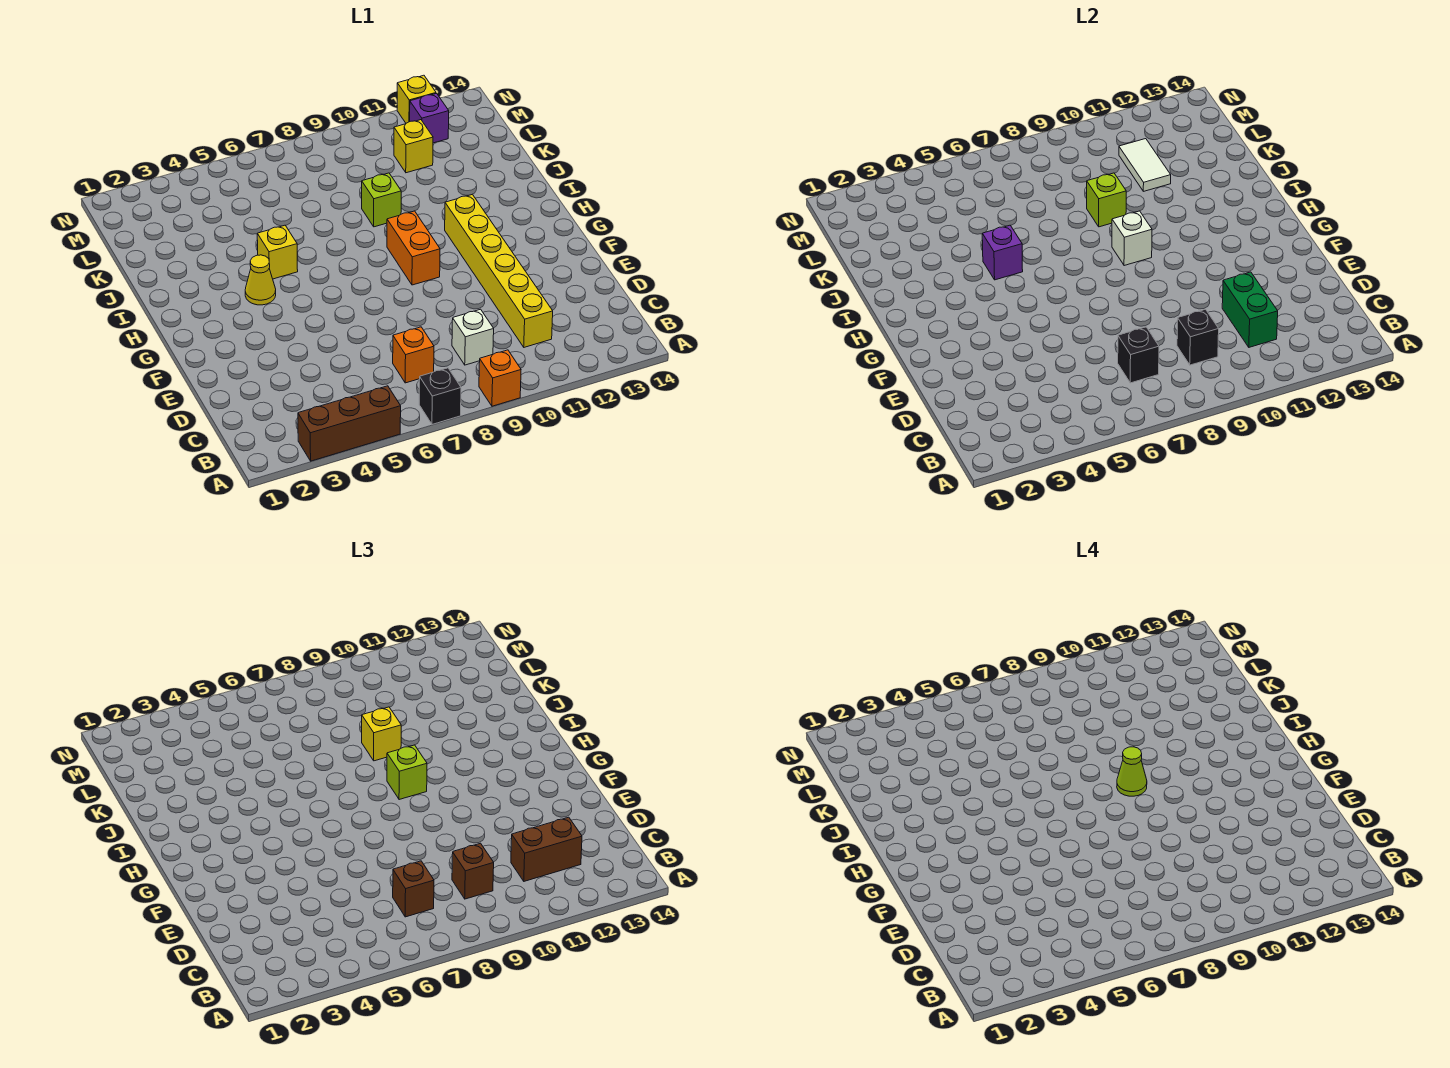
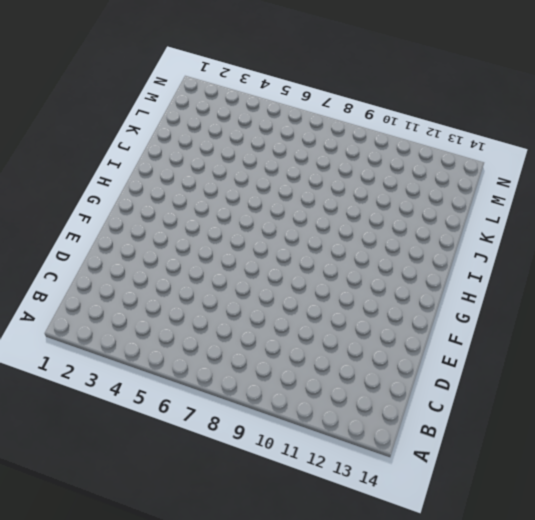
none -> brown 1x3 brick [298,386,401,461]
none -> black 1x1 brick [419,368,461,424]
none -> orange 1x1 brick [479,350,521,406]

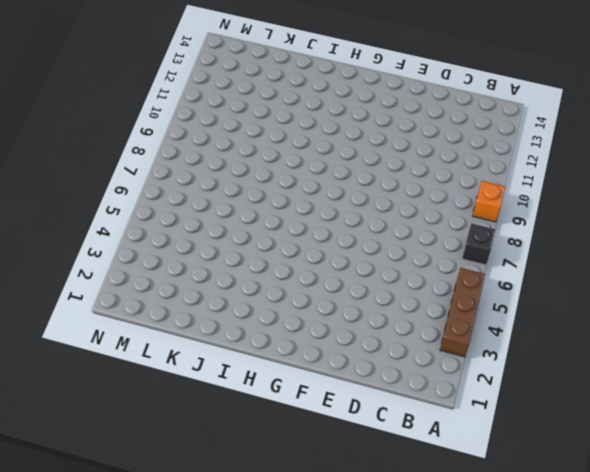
none -> orange 1x1 brick [393,327,434,383]
none -> white 1x1 brick [452,309,494,365]
none -> yellow 1x6 brick [445,194,553,347]

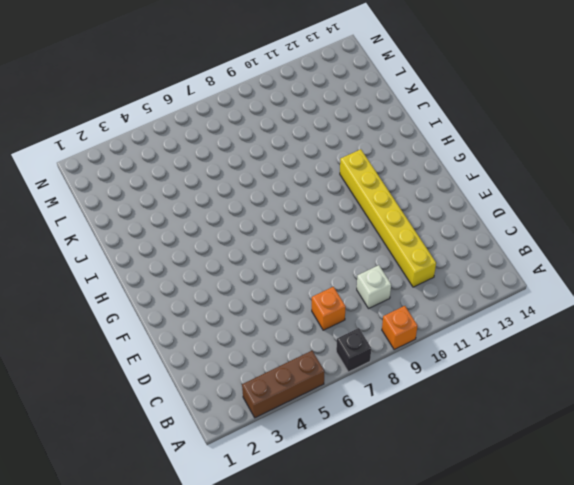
none -> orange 1x2 brick [387,211,440,285]
none -> yellow 1x1 cone [245,255,276,305]
none -> yellow 1x1 brick [257,225,298,279]

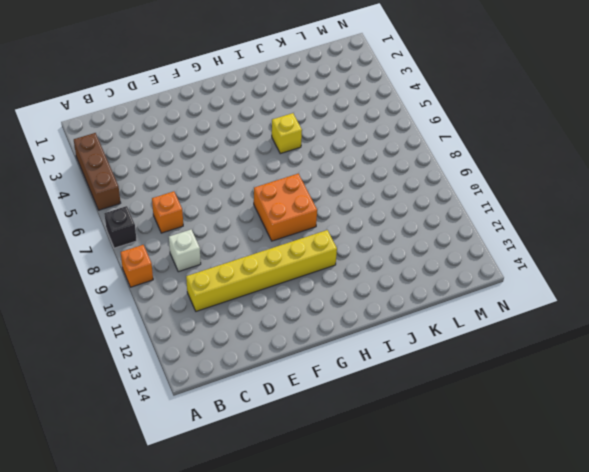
orange 2x2 brick [254,174,317,241] -> orange 1x2 brick [387,211,440,285]
none -> yellow 1x1 cone [245,255,276,305]
none -> lime 1x1 brick [362,173,401,227]
none -> yellow 1x1 brick [394,120,433,173]

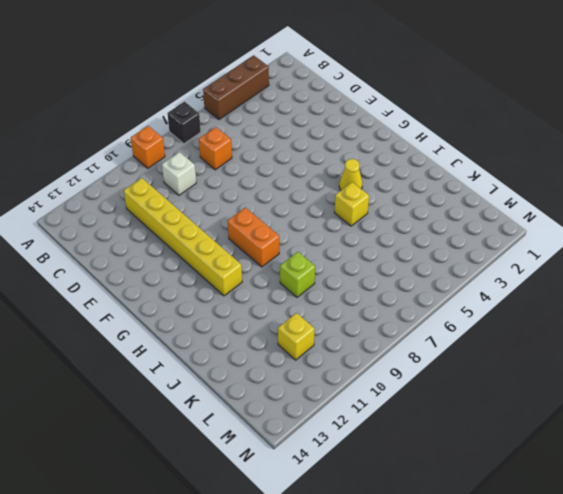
none -> purple 1x1 brick [410,94,449,143]
none -> yellow 1x1 brick [397,75,436,123]
none -> black 1x1 brick [1118,327,1159,383]

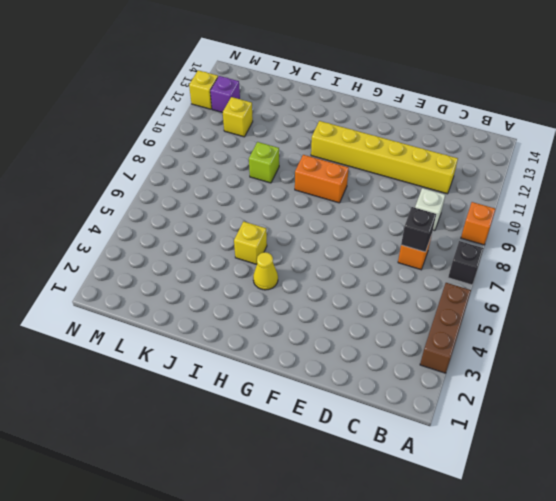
none -> black 1x1 brick [1177,309,1219,365]
none -> green 1x2 brick [1222,272,1278,347]
none -> white 1x1 brick [1112,211,1152,266]

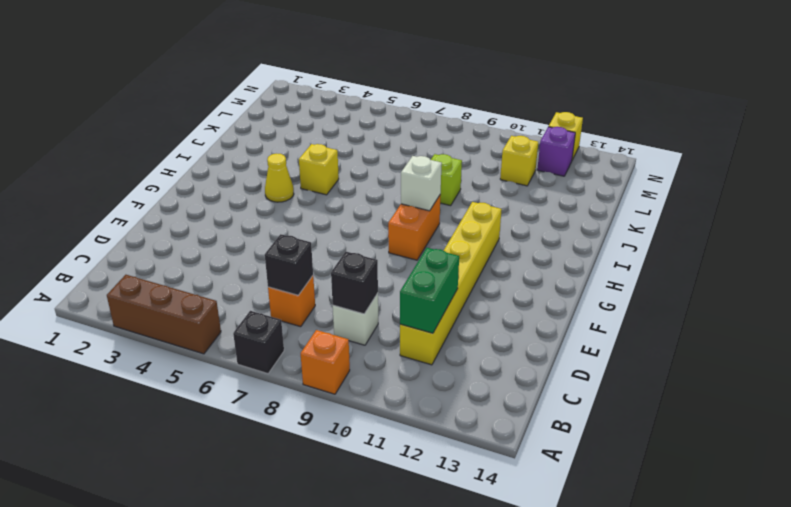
none -> purple 1x1 brick [982,225,1023,280]
none -> lime 1x1 brick [1087,173,1126,227]
none -> white 1x2 tile [1119,139,1171,191]

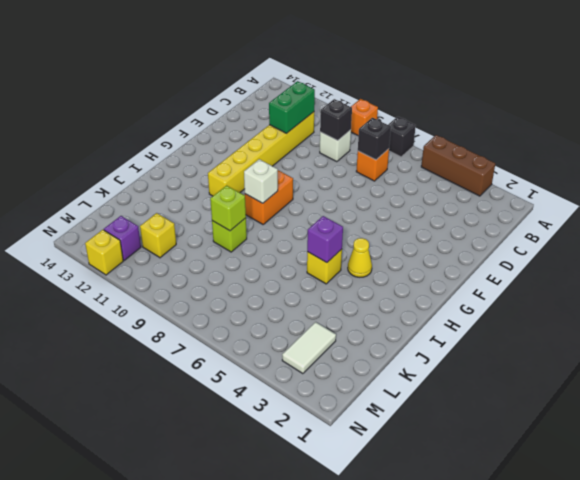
white 1x2 tile [282,322,336,374] -> white 1x2 tile moved to [1119,139,1171,191]
none -> brown 1x1 brick [393,861,434,917]
none -> brown 1x1 brick [452,843,494,899]
none -> brown 1x2 brick [511,817,582,881]

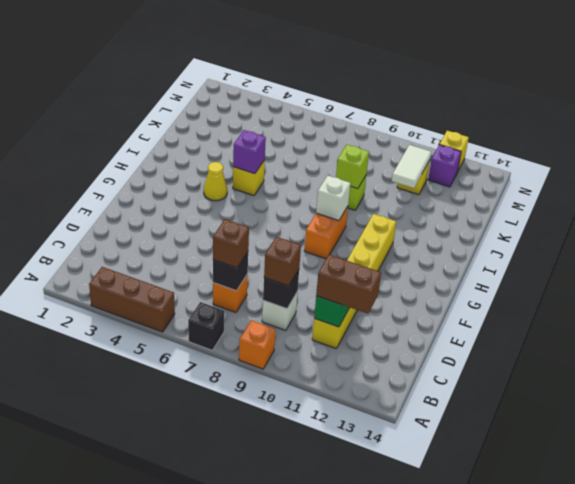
none -> lime 1x1 brick [387,745,427,800]
none -> yellow 1x1 brick [362,707,401,761]
none -> lime 1x1 cone [1117,747,1147,796]

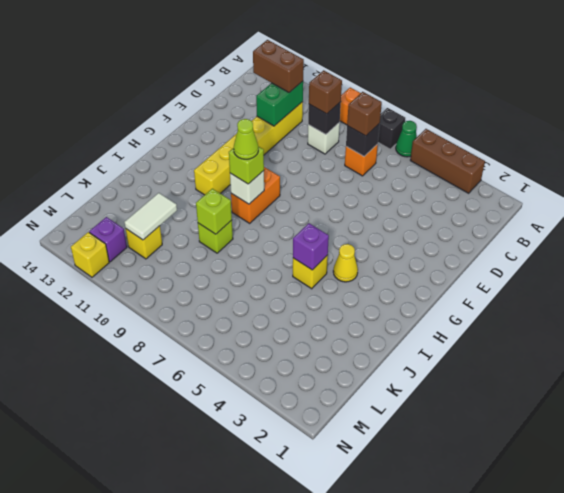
green 1x1 cone [396,121,417,157] -> none
none -> yellow 1x1 brick [362,707,401,761]

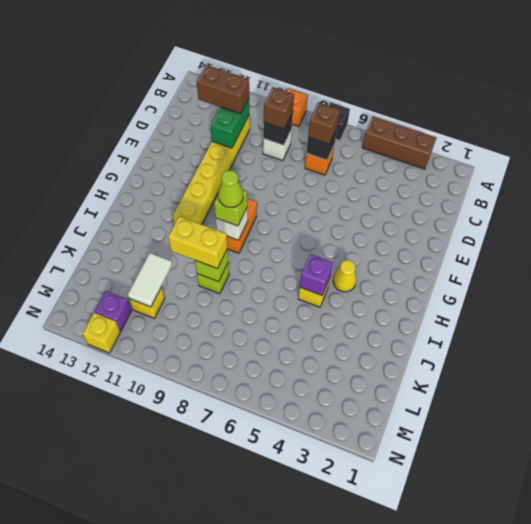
yellow 1x2 brick [168,216,227,269] -> yellow 1x1 brick [362,707,401,761]

